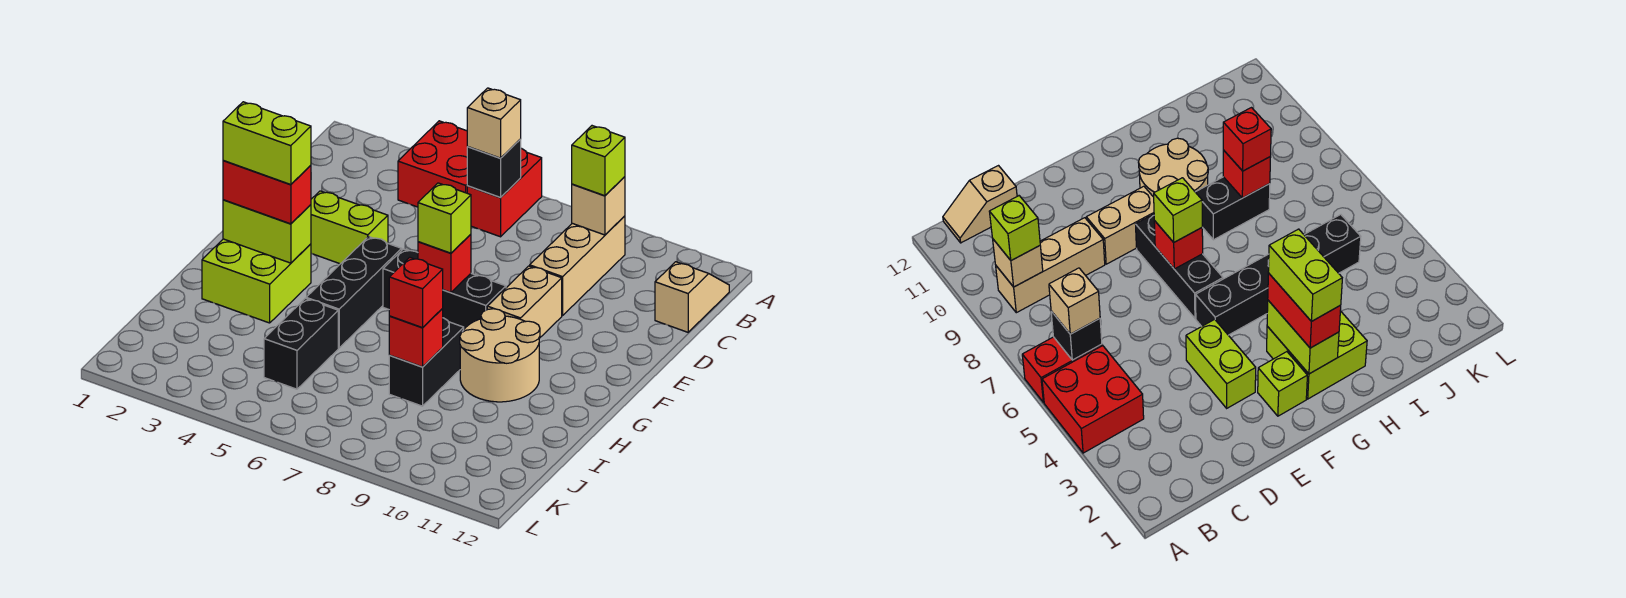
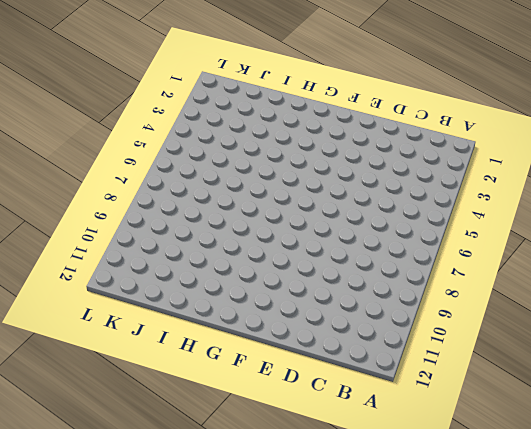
none -> red 2x2 brick [398,121,468,207]
none -> red 1x2 brick [467,148,542,237]
none -> tan 1x3 brick [530,216,625,315]

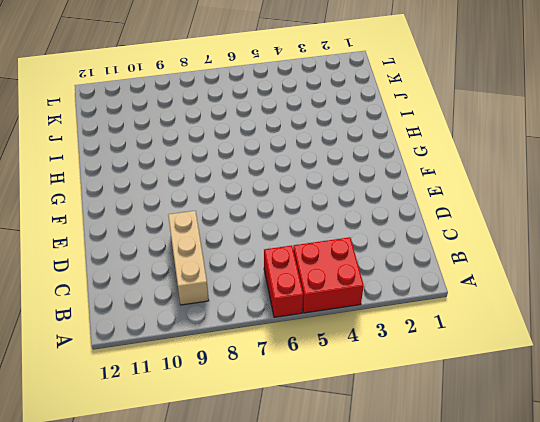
none -> tan 1x2 slope [655,262,729,332]
none -> lime 1x2 brick [311,191,388,264]
none -> tan 1x2 brick [487,266,562,338]

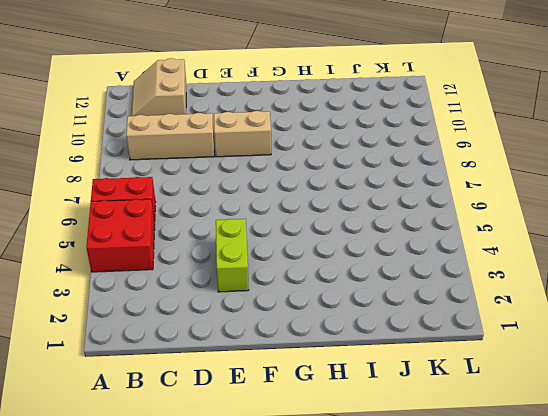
tan 2x2 slope [132,58,186,116] -> tan 1x2 slope [655,262,729,332]
none -> lime 1x1 brick [1258,352,1307,416]
none -> black 1x3 brick [306,237,402,348]
none -> black 1x3 brick [383,249,506,329]

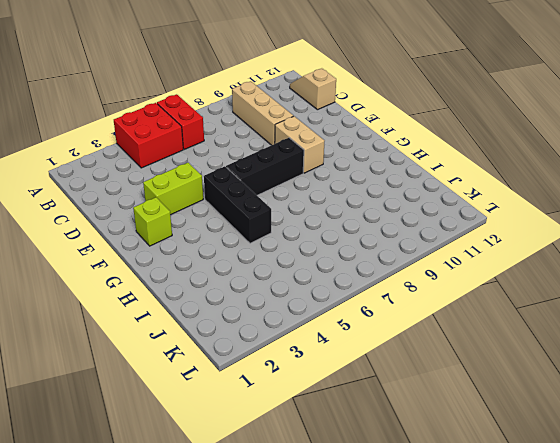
none -> lime 2x2 brick [202,239,311,323]
none -> tan 2x2 round brick [460,309,540,402]
none -> black 1x2 brick [389,318,464,406]

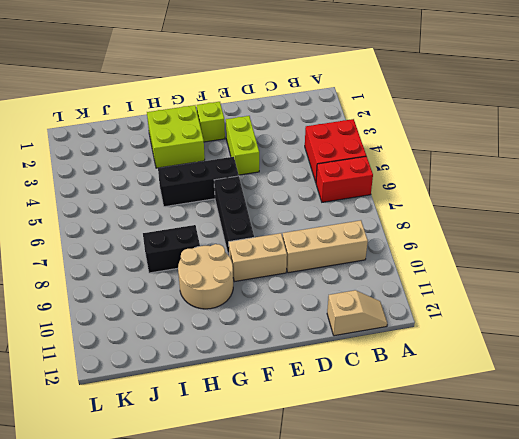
none -> black 1x2 brick [264,298,338,389]
none -> black 1x1 brick [467,139,521,197]
none -> tan 1x1 brick [572,177,625,235]

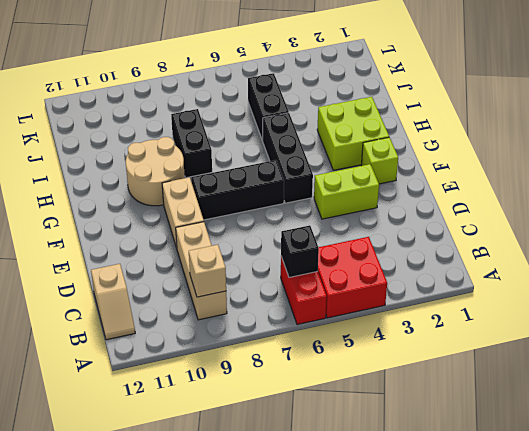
none -> red 1x1 brick [418,234,471,293]
none -> lime 1x2 brick [223,200,311,263]
none -> red 1x1 brick [389,309,443,367]

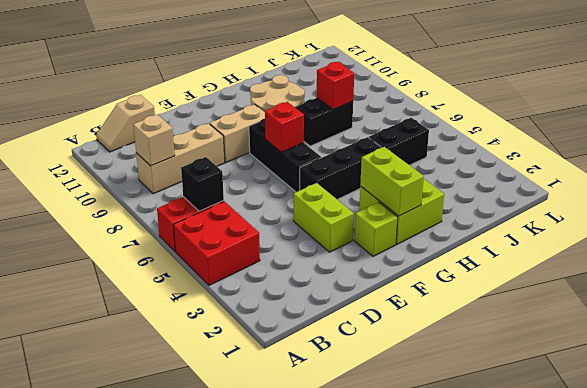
none -> tan 1x1 brick [467,88,521,158]
none -> lime 1x1 brick [572,126,625,196]
none -> lime 1x1 brick [418,183,471,253]

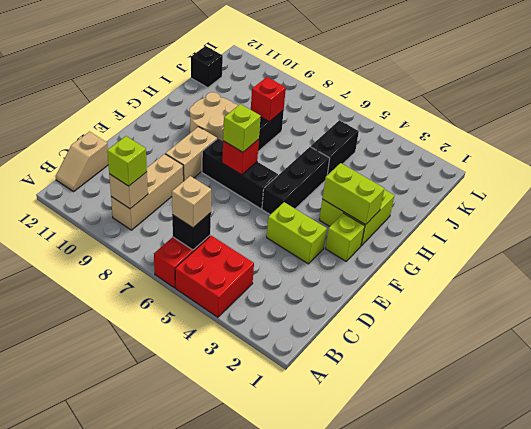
black 1x1 brick [191,46,223,88] -> none
none -> red 1x2 brick [223,160,311,224]
none -> red 1x1 brick [389,257,443,328]
none -> lime 1x2 brick [223,102,311,185]

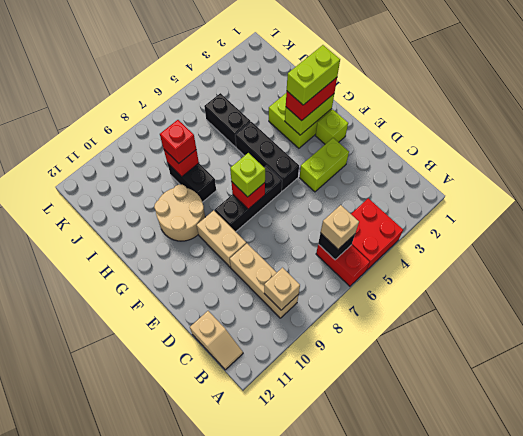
none -> lime 1x1 brick [572,126,625,196]

